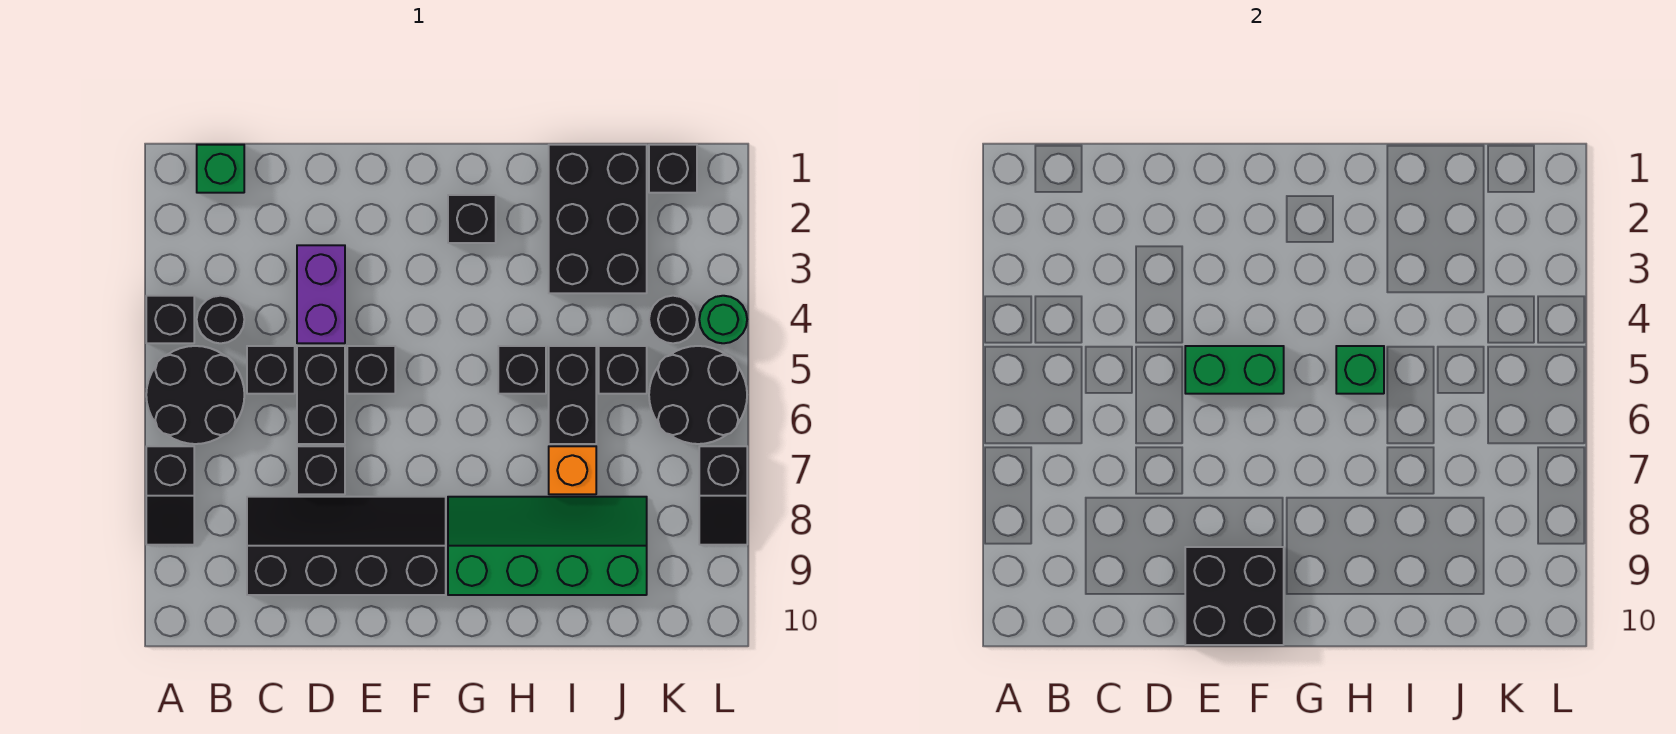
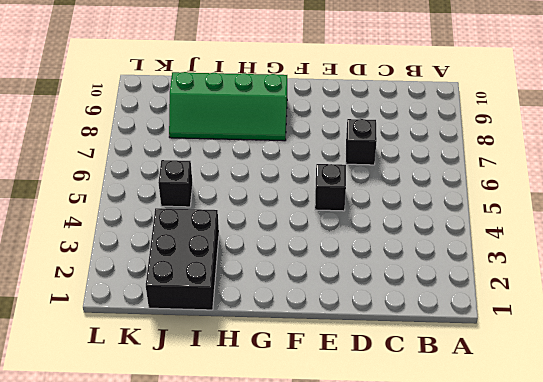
none -> black 1x1 brick [146,296,194,343]
none -> black 2x2 round brick [146,346,244,444]
none -> black 1x2 slope [146,446,194,545]

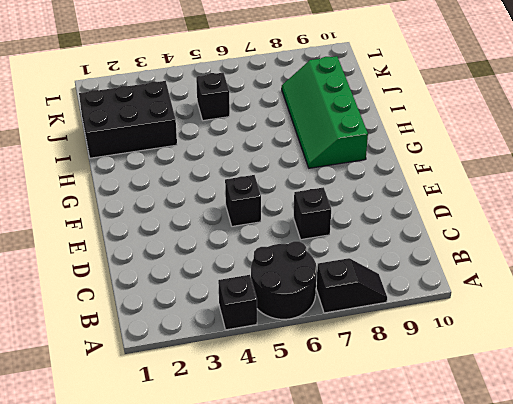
none -> green 1x1 brick [197,145,244,193]
none -> black 1x1 round brick [197,296,244,343]
none -> black 1x1 brick [247,346,295,394]

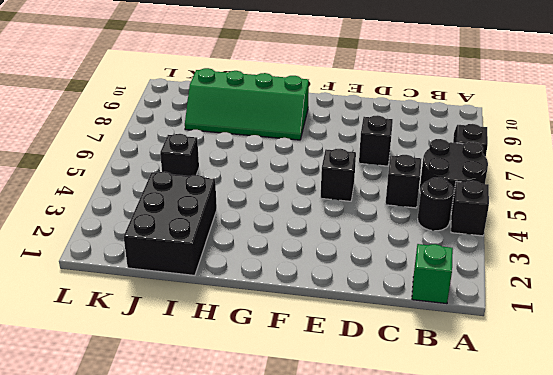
none -> black 2x4 slope [247,497,446,595]
none -> purple 1x2 brick [297,245,345,343]
none -> black 1x2 brick [297,346,345,444]

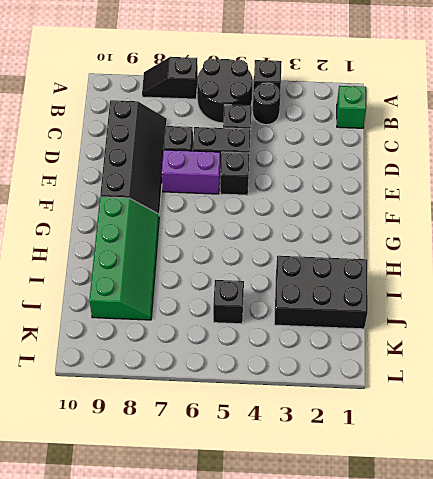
purple 1x2 brick [162,150,220,194] -> purple 1x2 brick moved to [297,245,345,343]
none -> black 1x1 brick [448,195,496,243]
none -> black 1x1 brick [498,346,546,394]
none -> black 1x2 brick [549,346,596,444]

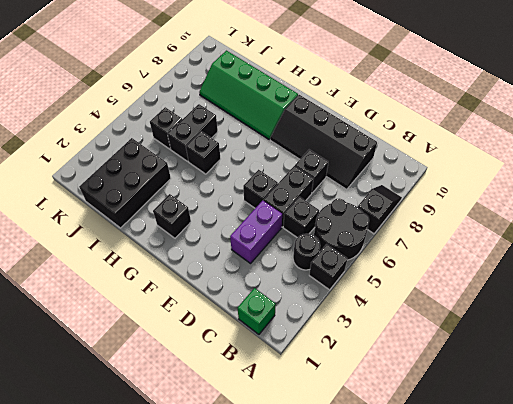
none -> orange 1x1 brick [549,446,596,494]
none -> black 1x1 brick [649,145,697,193]
none -> black 1x1 round brick [649,296,697,343]

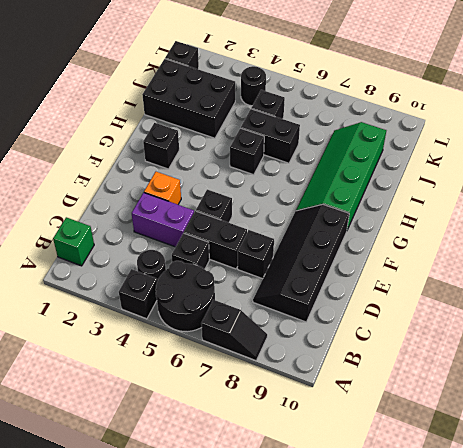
orange 1x1 brick [144,172,181,205] -> orange 1x1 brick moved to [549,446,596,494]
none -> black 2x2 round brick [649,346,747,444]
none -> green 1x1 round brick [699,296,747,343]
none -> black 1x2 slope [699,446,747,545]

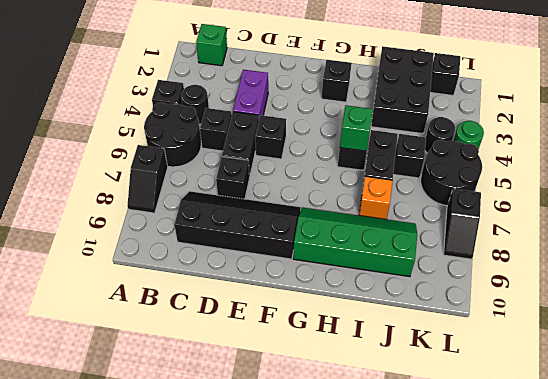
none -> green 1x2 brick [1185,346,1284,394]
none -> black 2x2 brick [1185,547,1284,645]

